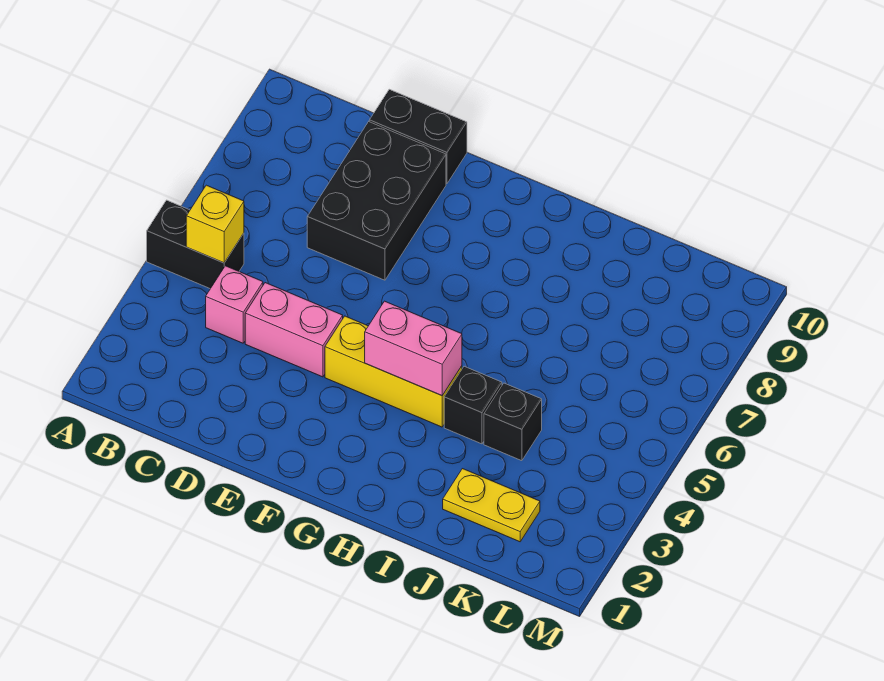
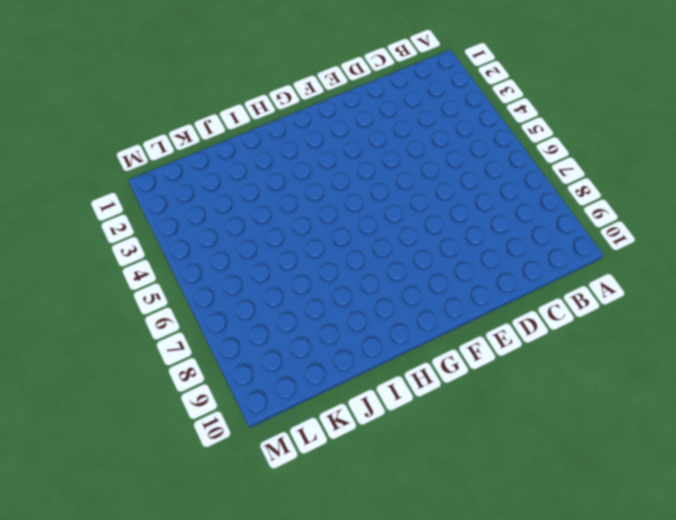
none -> black 1x2 brick [147,200,244,289]
none -> pink 1x1 brick [206,266,263,343]

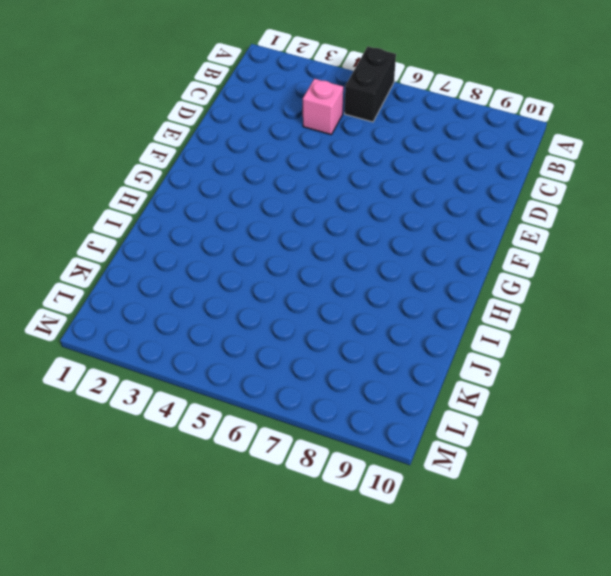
none -> pink 1x2 brick [245,283,343,377]
none -> black 2x3 brick [307,122,446,280]

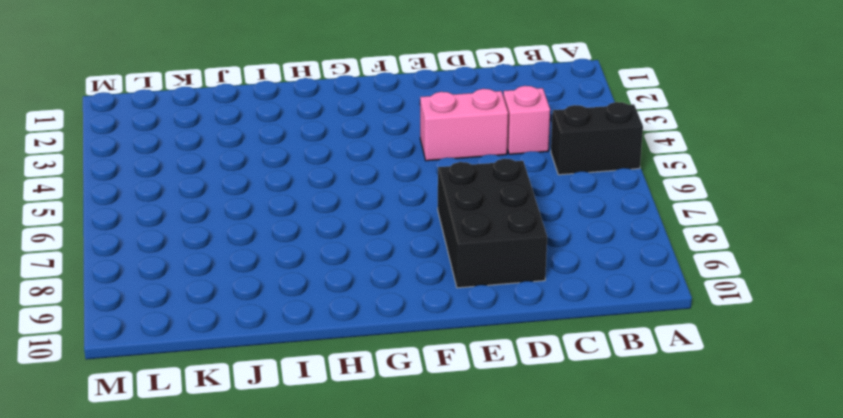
none -> black 1x2 brick [369,89,467,184]
none -> yellow 1x3 brick [325,316,462,427]

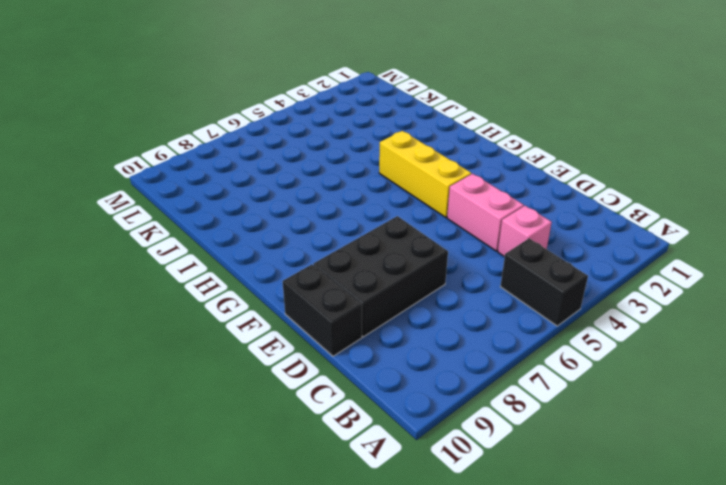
none -> black 1x1 brick [444,366,502,444]
none -> yellow 1x2 plate [443,469,540,542]

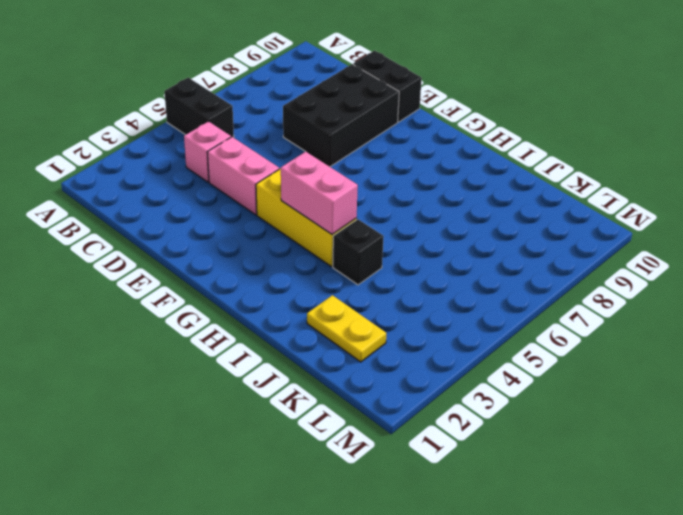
none -> black 1x1 brick [484,383,542,461]
none -> yellow 1x1 brick [186,185,244,263]

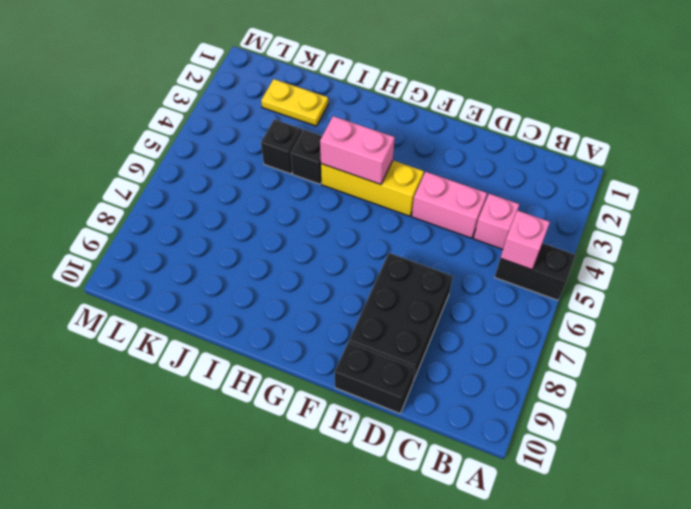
pink 1x1 brick [500,210,550,270] -> yellow 1x1 brick [186,185,244,263]

